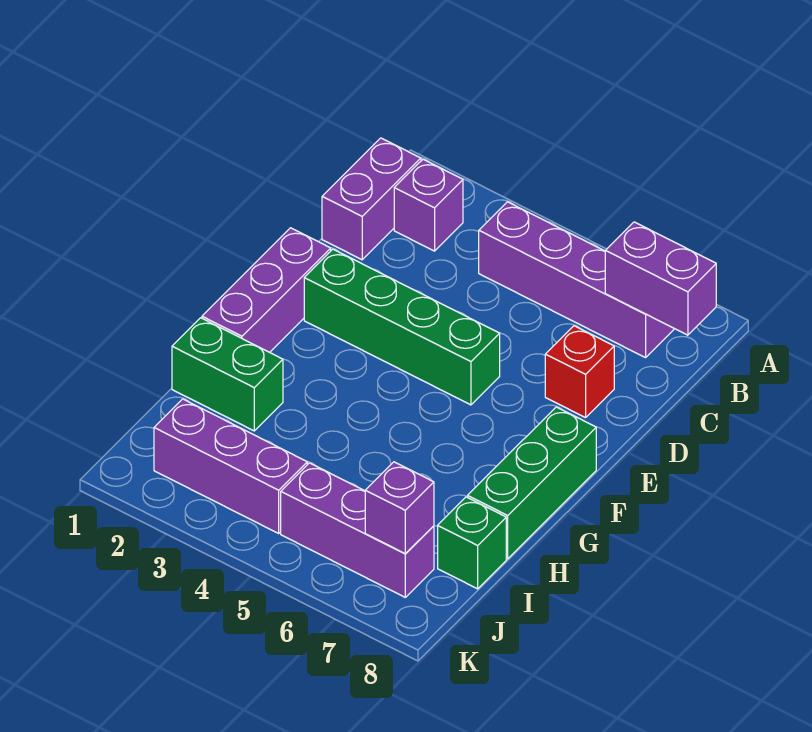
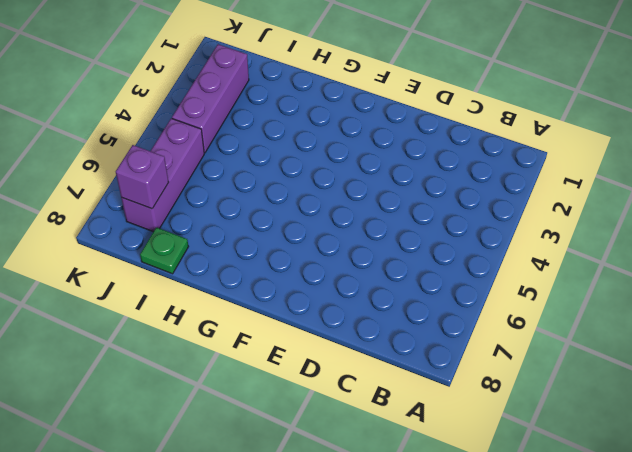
green 1x1 plate [140,228,189,274] -> green 1x1 brick [438,497,506,589]
none -> purple 1x2 brick [322,138,421,260]
none -> purple 1x1 brick [394,159,463,251]
none -> purple 1x4 brick [479,202,674,358]

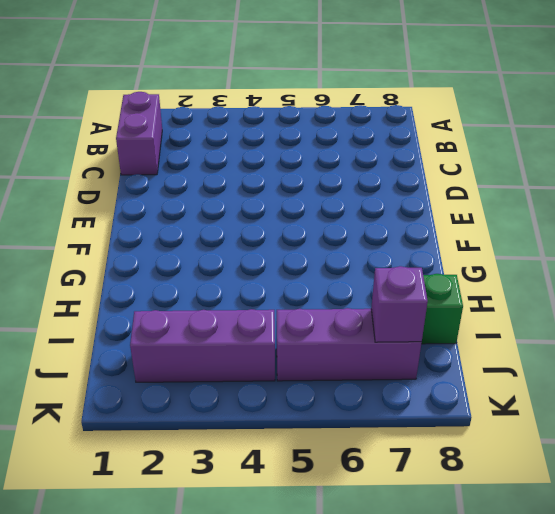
none -> purple 1x1 brick [394,159,463,251]
none -> purple 1x4 brick [479,202,674,358]
none -> red 1x1 brick [545,326,614,418]

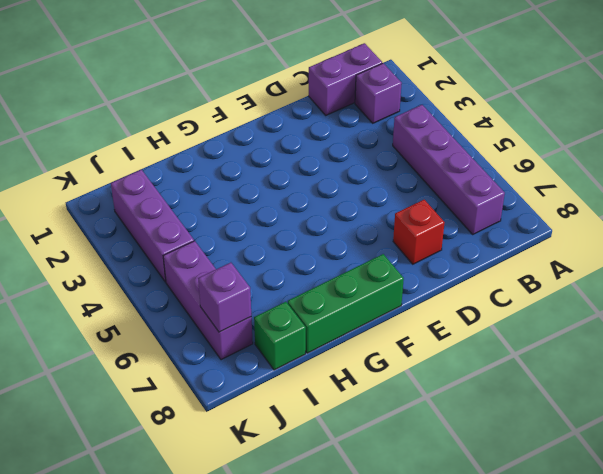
none -> purple 1x3 brick [202,228,331,352]
none -> green 1x4 brick [304,249,500,405]
none -> green 1x2 brick [172,318,283,431]

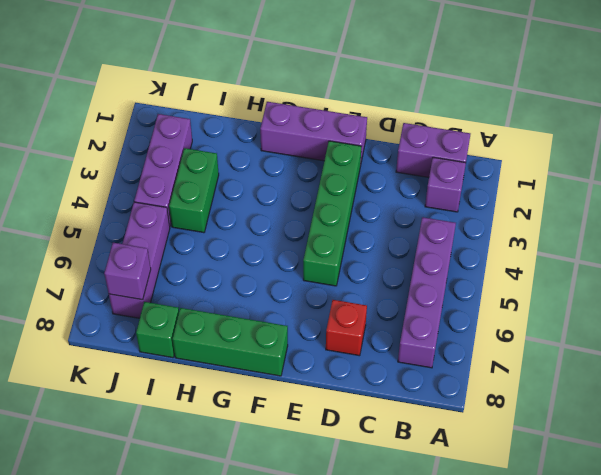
green 1x2 brick [169,148,219,233] -> green 1x2 brick moved to [172,318,283,431]
none -> purple 1x2 brick [605,222,716,335]

